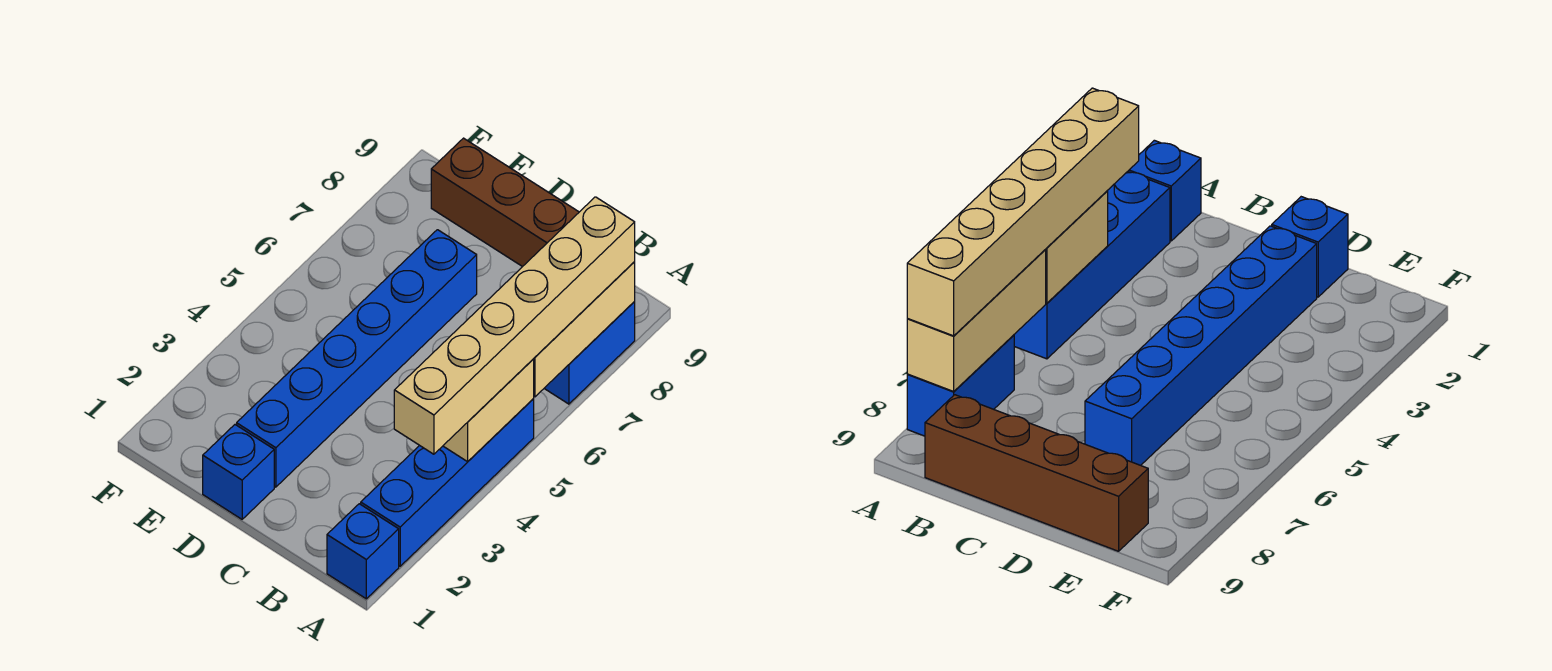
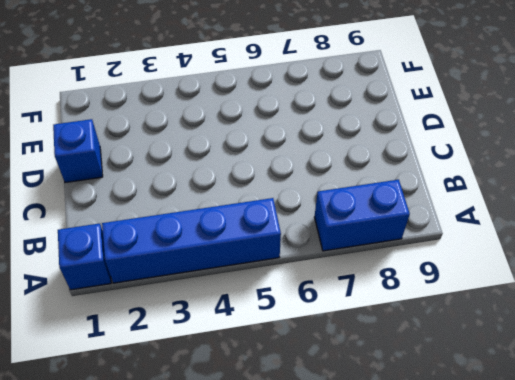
none -> brown 1x4 brick [431,138,579,267]
none -> blue 1x6 brick [237,230,477,487]

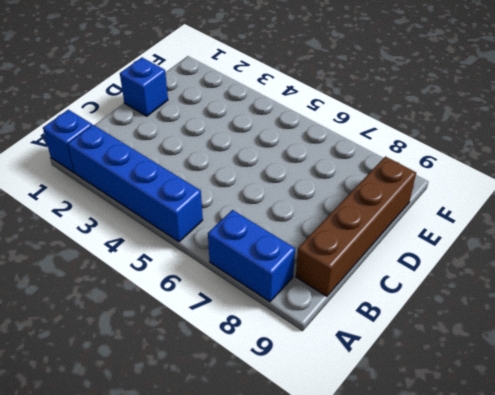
none -> blue 1x6 brick [237,230,477,487]
none -> tan 1x2 brick [443,359,534,462]

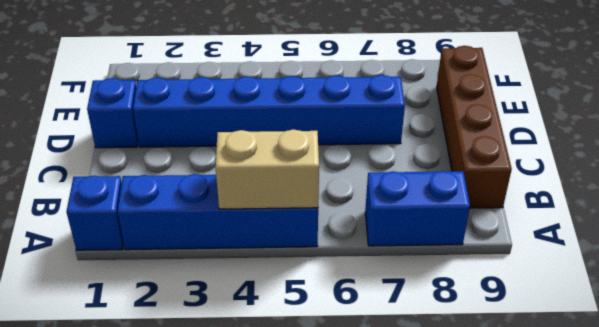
none -> tan 1x3 brick [534,262,635,397]
none -> tan 1x6 brick [394,197,635,454]

